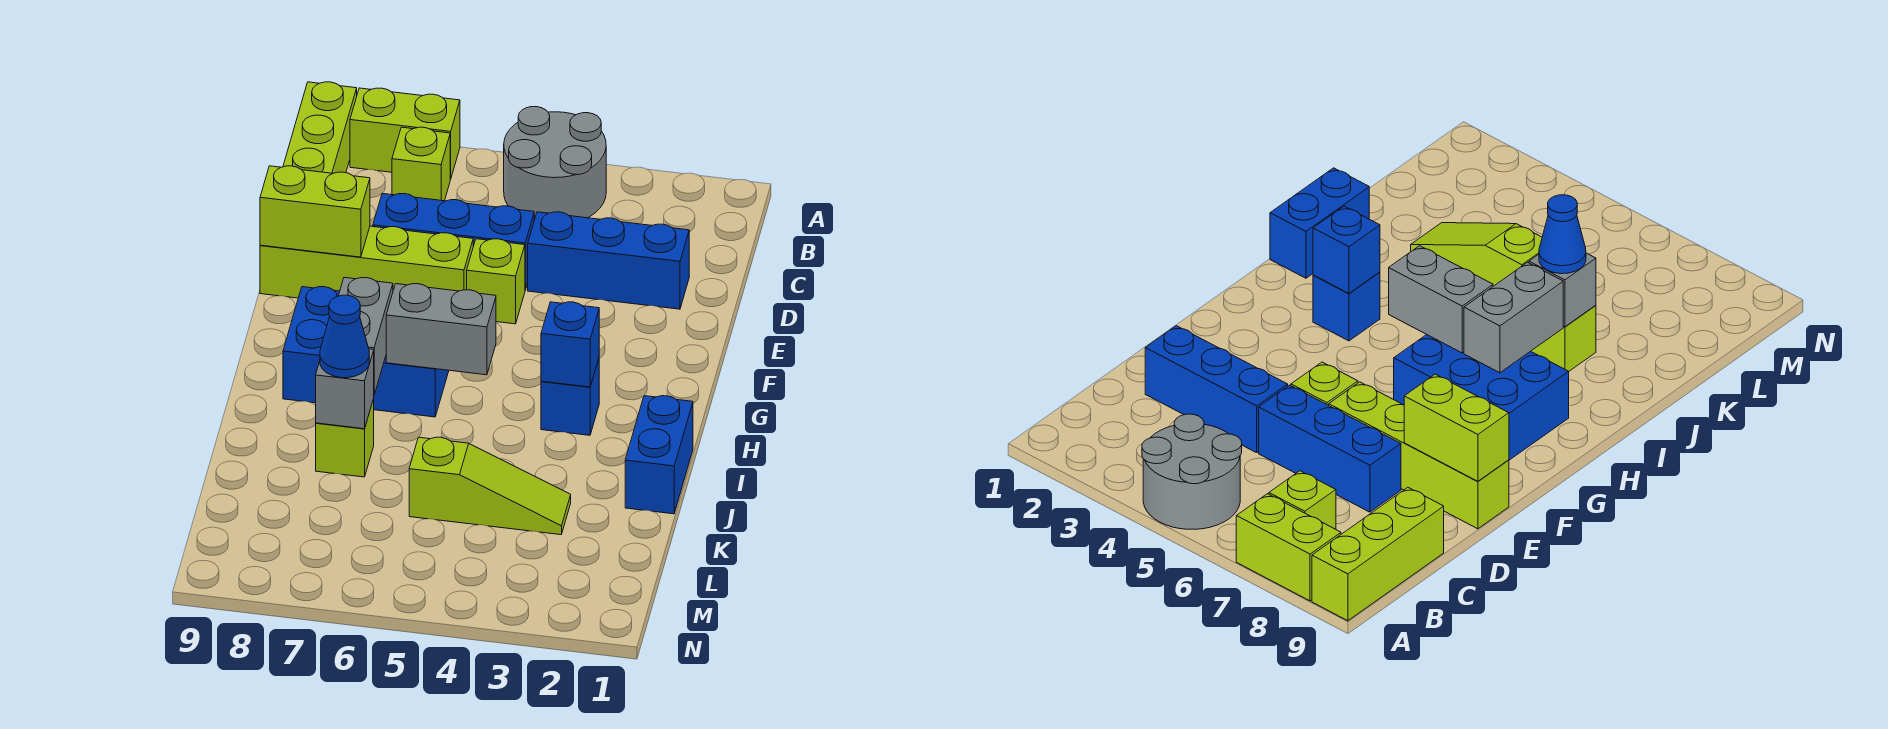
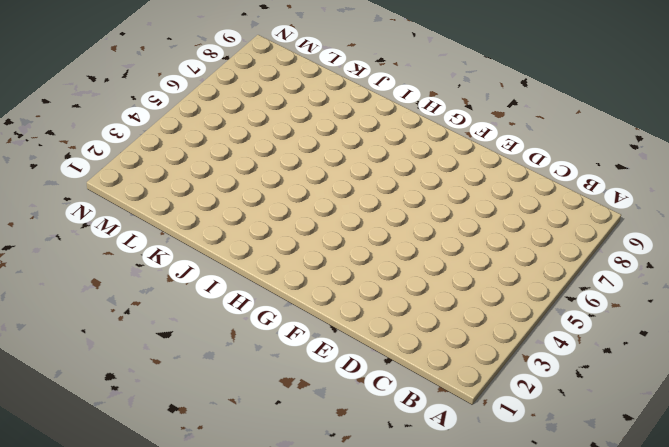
none -> grey 2x2 round brick [504,107,606,220]
none -> lime 1x2 brick [350,88,460,179]
none -> lime 1x3 brick [283,82,357,173]

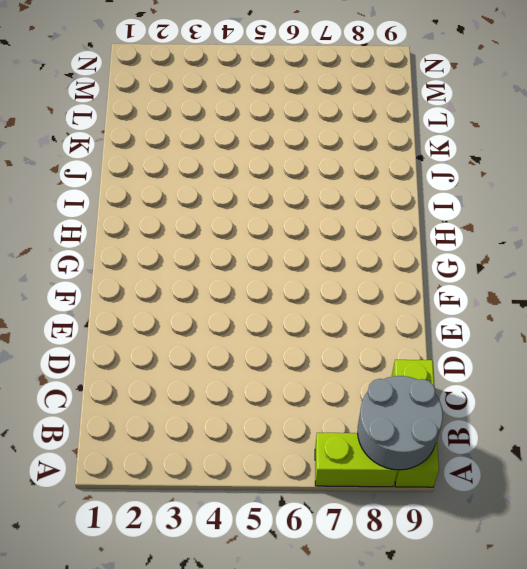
grey 2x2 round brick [357,376,443,470] -> grey 2x2 round brick moved to [504,107,606,220]
none -> lime 1x1 brick [392,127,450,201]
none -> blue 1x3 brick [528,212,689,309]
none -> blue 1x3 brick [373,193,534,290]

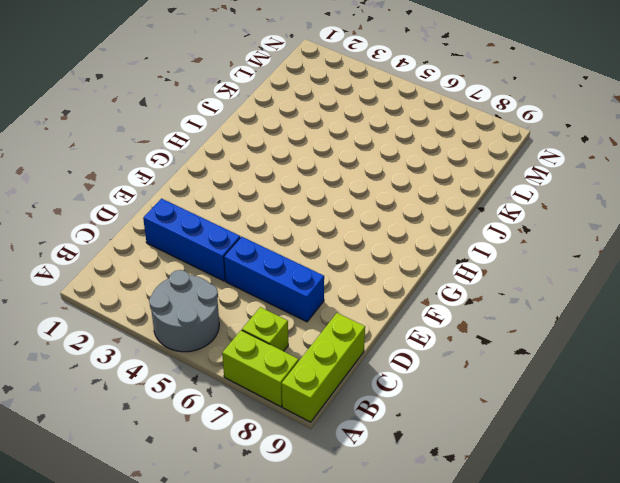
none -> lime 1x1 brick [467,239,525,324]
none -> lime 1x4 brick [260,226,473,298]
none -> blue 2x3 brick [283,287,449,417]

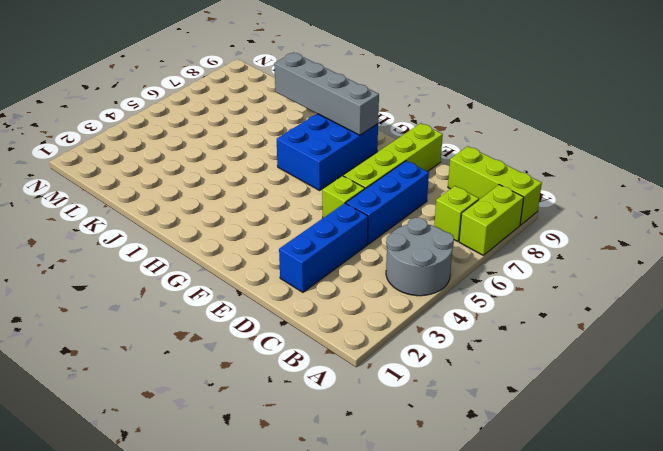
grey 1x4 brick [274,53,379,135] -> none
none -> blue 1x1 brick [541,359,599,435]
none -> blue 1x2 brick [625,396,693,514]
none -> lime 1x1 brick [316,399,374,477]

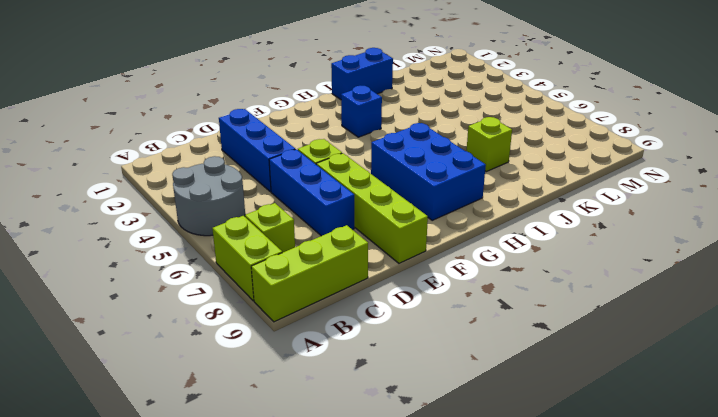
none -> lime 1x3 slope [409,437,571,535]
none -> lime 1x2 brick [260,166,370,257]
none -> blue 1x1 brick [541,302,599,387]

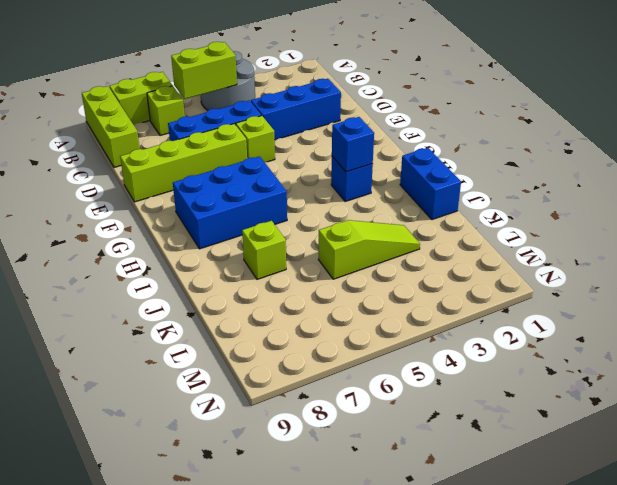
lime 1x2 brick [171,42,237,99] -> lime 1x2 brick moved to [260,166,370,257]
none -> grey 1x2 brick [386,284,496,375]
none -> grey 1x2 brick [339,278,393,394]
none -> grey 1x1 brick [316,349,374,429]

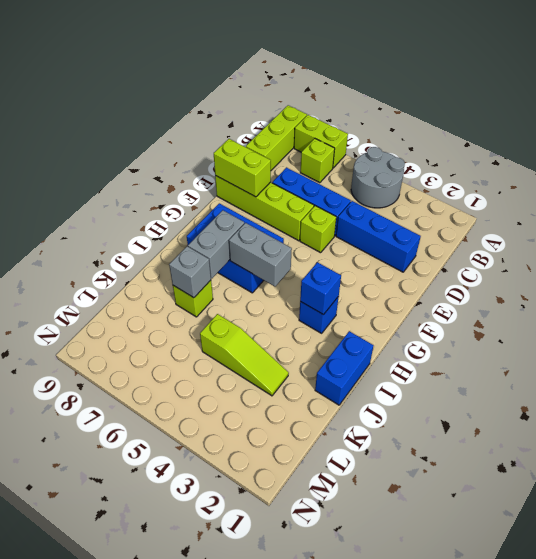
none -> blue 1x1 cone [320,295,369,378]

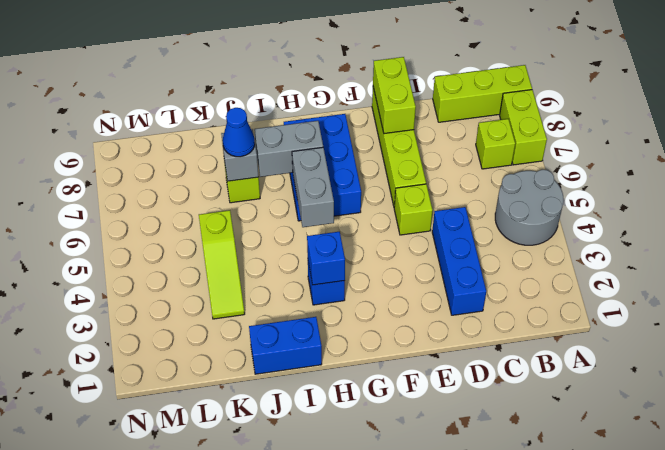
none -> blue 1x3 brick [373,193,534,290]

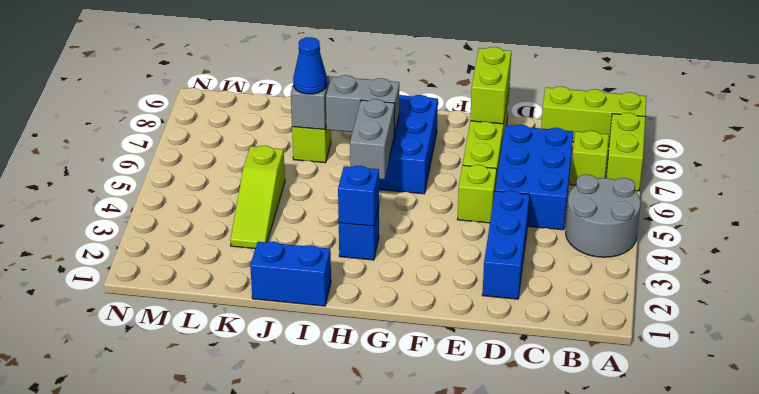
blue 2x3 brick [495,125,573,230] -> blue 1x3 brick [373,193,534,290]

